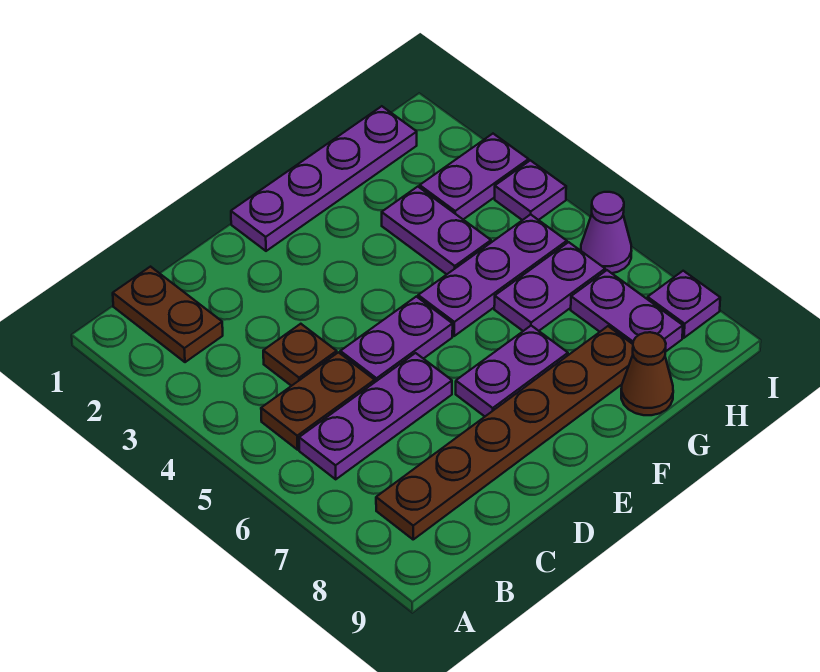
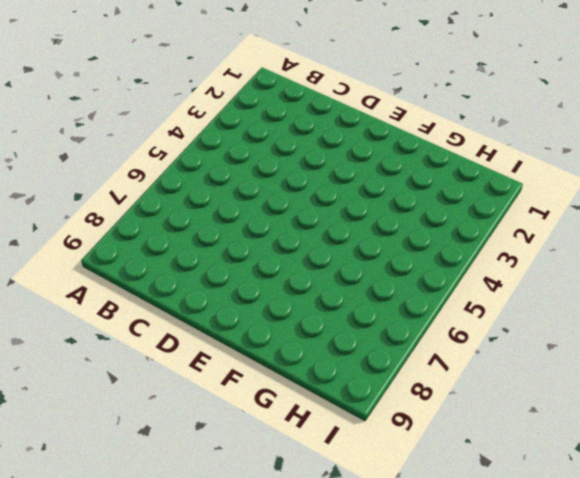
none -> brown 1x2 plate [113,267,223,362]
none -> brown 1x2 plate [261,352,375,450]
none -> purple 1x3 plate [299,353,452,479]

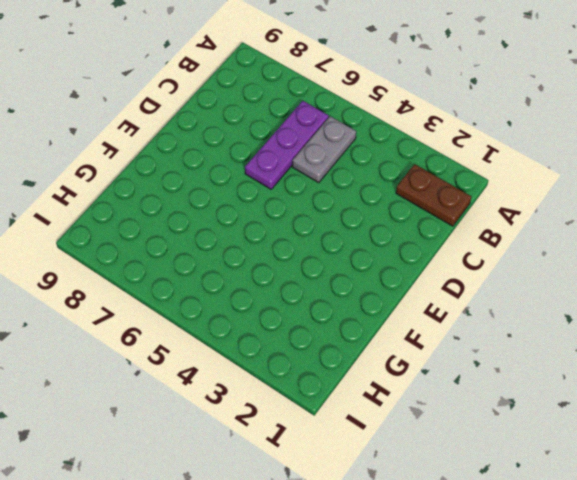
grey 1x2 plate [292,116,356,183] -> brown 1x2 plate [261,352,375,450]
none -> brown 1x6 plate [376,326,633,539]
none -> brown 1x1 plate [263,324,337,386]
none -> purple 1x2 plate [340,296,453,382]

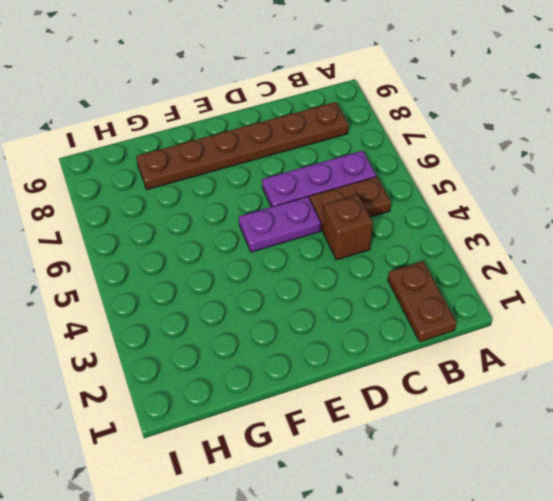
brown 1x1 brick [323,195,373,260] -> brown 1x1 plate [263,324,337,386]
none -> purple 1x4 plate [231,106,417,251]
none -> purple 1x2 plate [456,326,568,416]
none -> purple 1x3 plate [418,214,567,336]

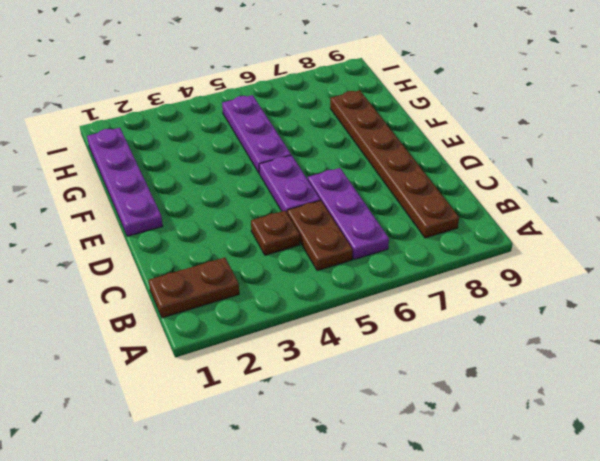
none -> purple 1x2 plate [456,326,568,416]
none -> purple 1x2 plate [382,187,491,274]
none -> purple 1x2 plate [494,242,605,331]

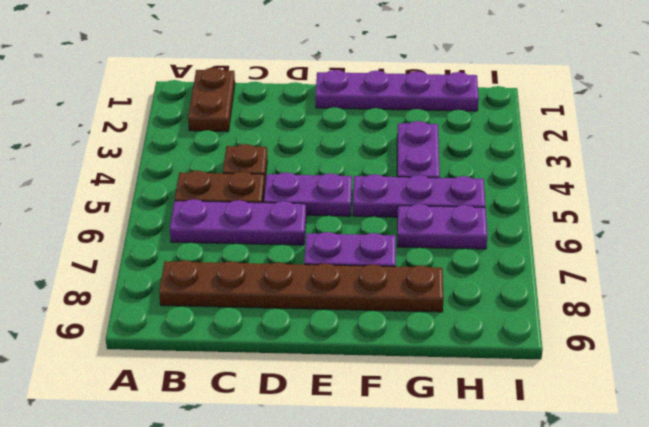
none -> brown 1x1 cone [621,332,673,415]
none -> purple 1x2 plate [420,134,529,219]
none -> purple 1x2 plate [571,270,683,352]

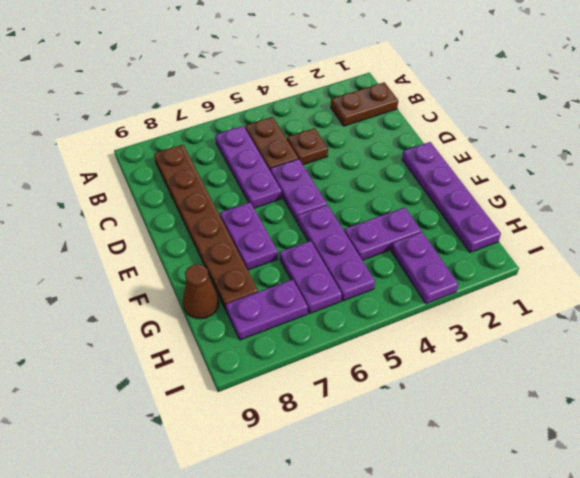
none -> purple 1x1 plate [495,160,566,220]
none -> purple 1x1 cone [581,192,632,273]
none -> purple 1x1 plate [647,271,720,338]

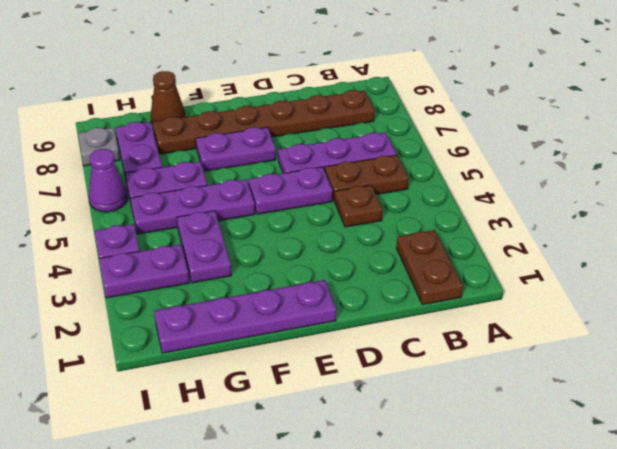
grey 1x1 plate [78,128,120,166] -> purple 1x1 plate [647,271,720,338]

